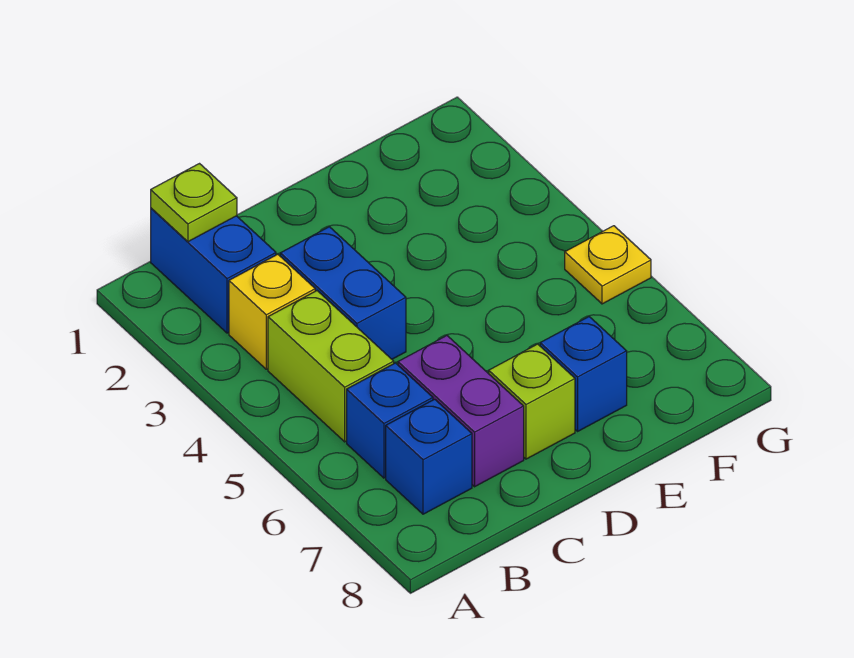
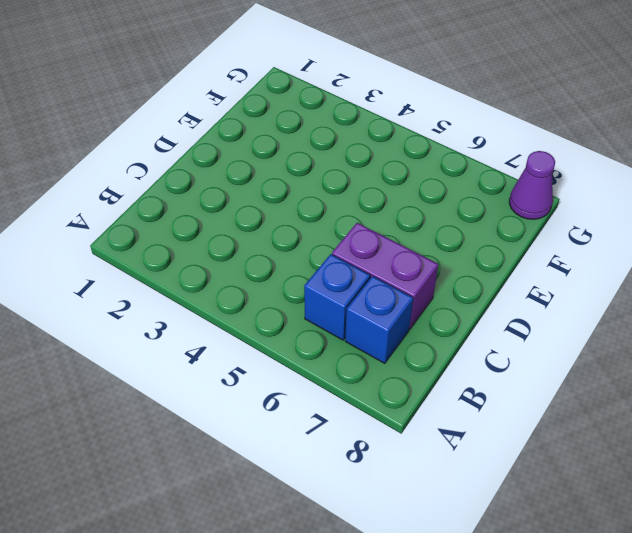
purple 1x1 cone [509,151,555,219] -> none
none -> blue 1x2 brick [151,208,276,333]
none -> yellow 1x1 brick [229,254,315,369]

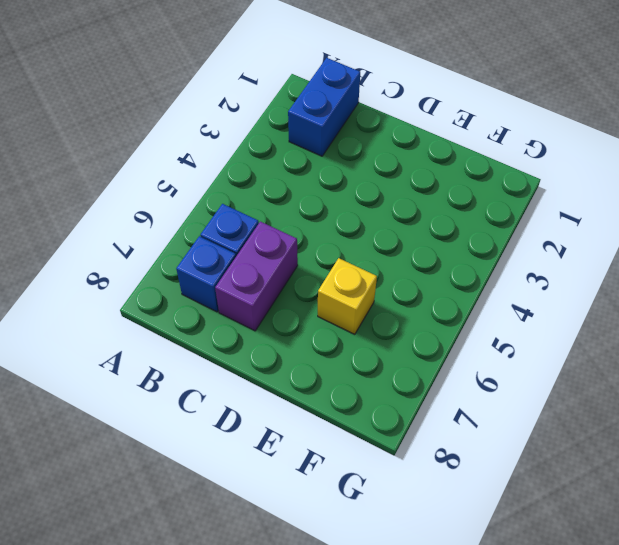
yellow 1x1 brick [318,258,377,334] -> yellow 1x1 brick moved to [229,254,315,369]
none -> lime 1x2 brick [268,291,394,442]
none -> blue 1x2 brick [280,227,406,359]

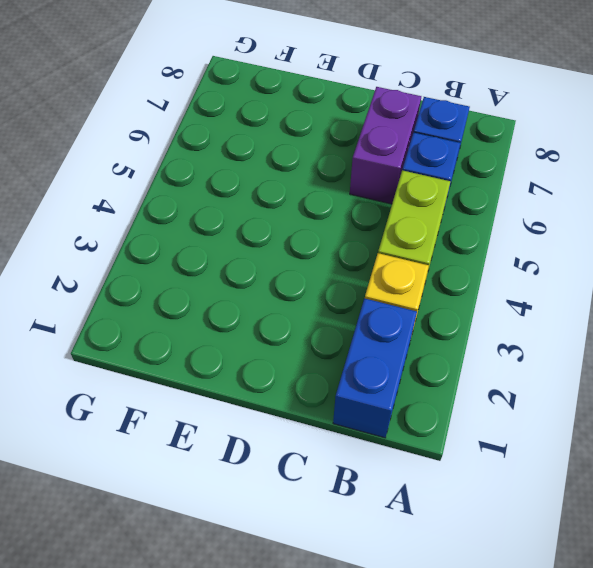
none -> blue 1x2 brick [280,227,406,359]
none -> lime 1x1 brick [489,344,575,459]

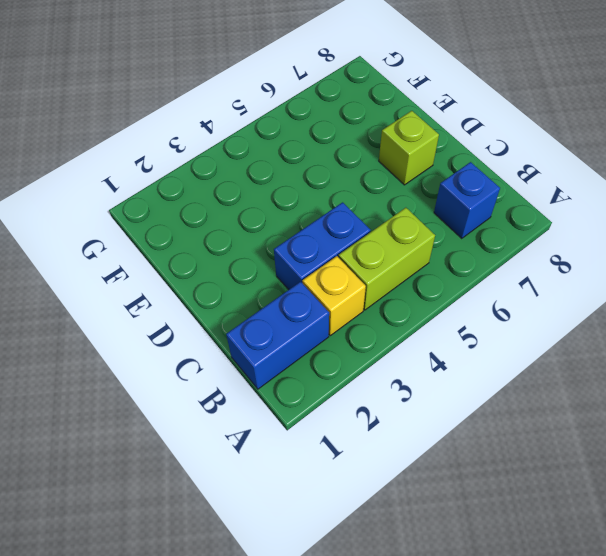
none -> blue 1x1 brick [347,363,433,478]
none -> purple 1x2 brick [398,336,524,487]

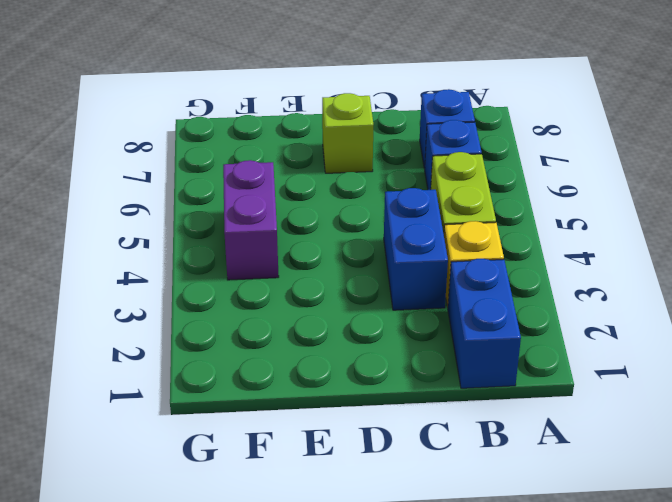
purple 1x2 brick [223,160,279,280] -> purple 1x2 brick moved to [398,336,524,487]
none -> blue 1x1 brick [540,317,627,431]
none -> yellow 1x1 plate [565,226,651,304]

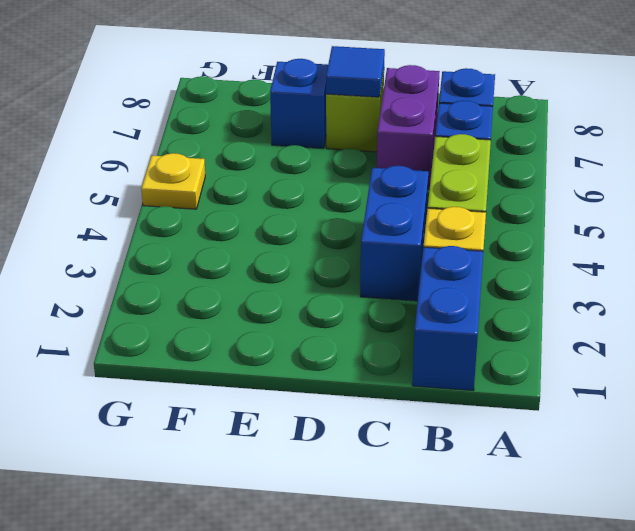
blue 1x1 tile [326,46,385,97] -> none
none -> lime 1x1 plate [151,164,237,242]

